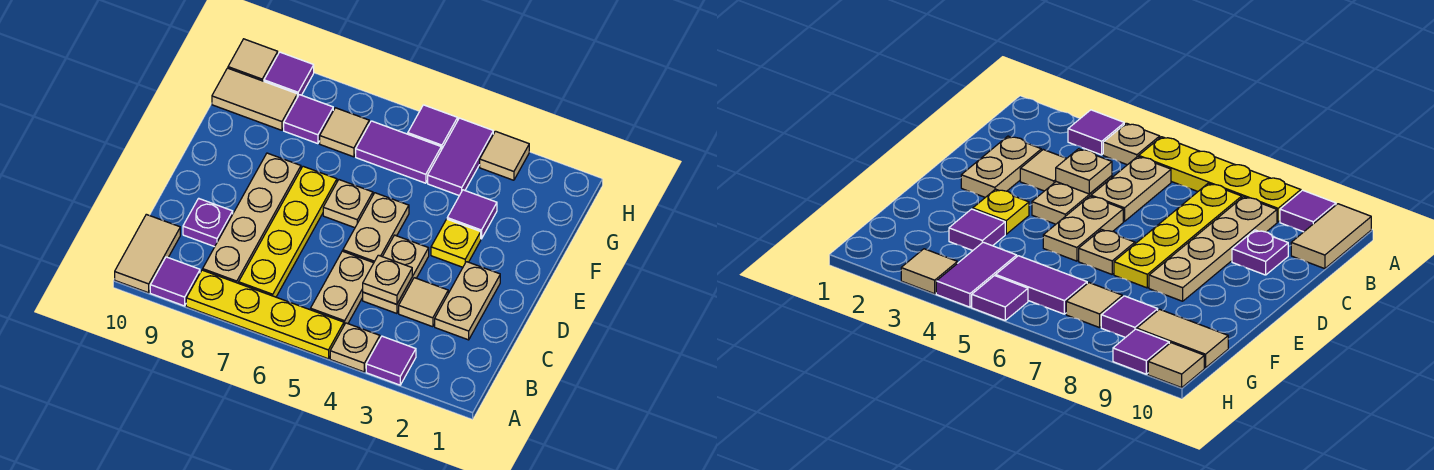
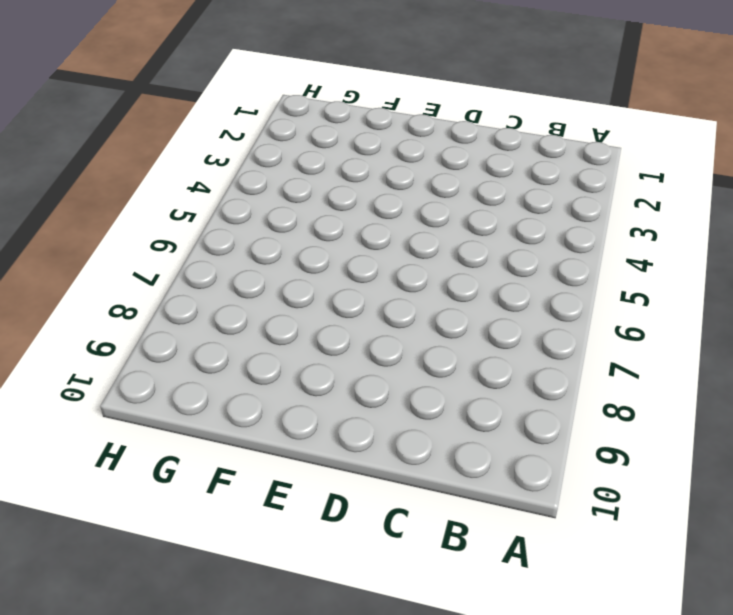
none -> purple 1x1 tile [366,336,416,385]
none -> tan 1x1 plate [330,323,380,372]
none -> yellow 1x4 plate [186,270,344,359]

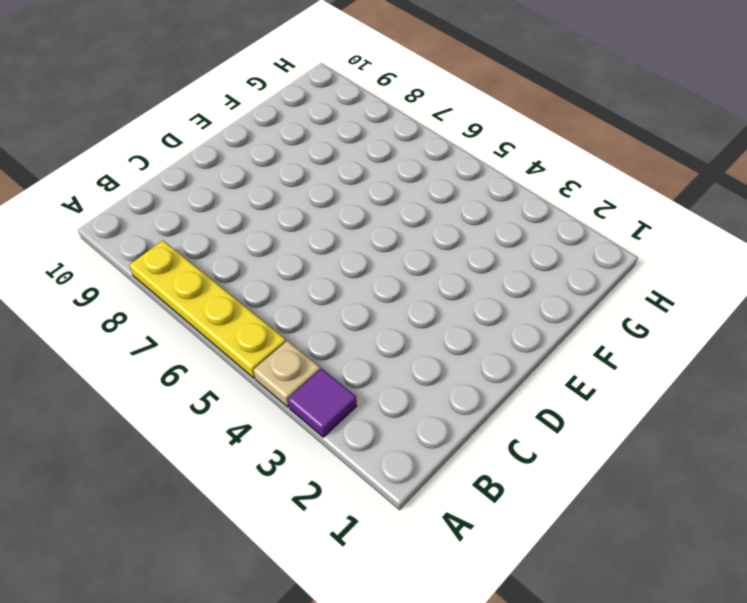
none -> purple 1x1 tile [150,257,200,306]
none -> tan 1x2 tile [115,214,180,293]
none -> tan 1x2 plate [310,251,373,325]

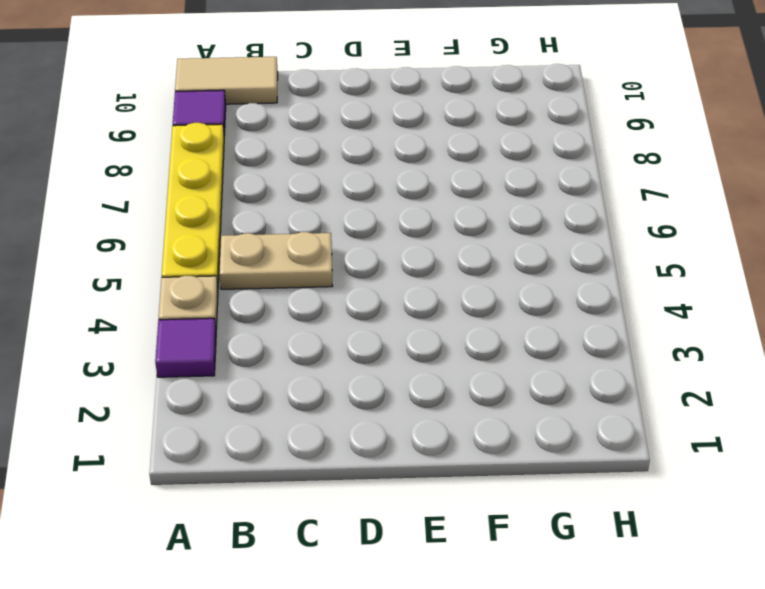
none -> yellow 1x4 plate [239,166,337,297]
none -> tan 1x4 plate [203,153,301,283]
none -> tan 1x2 plate [435,262,500,340]

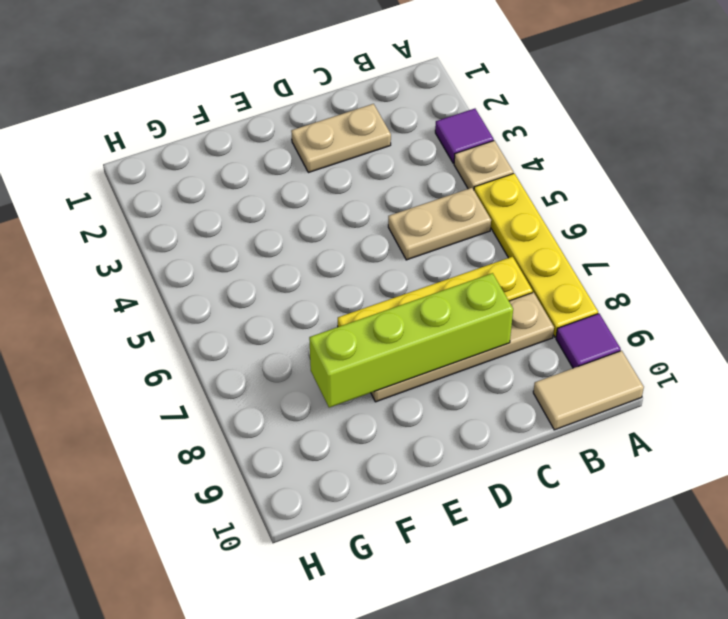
lime 1x4 brick [309,273,513,408] -> none
none -> tan 1x1 tile [399,278,448,327]
none -> tan 1x2 plate [363,235,429,313]
none -> purple 1x1 plate [183,198,233,247]

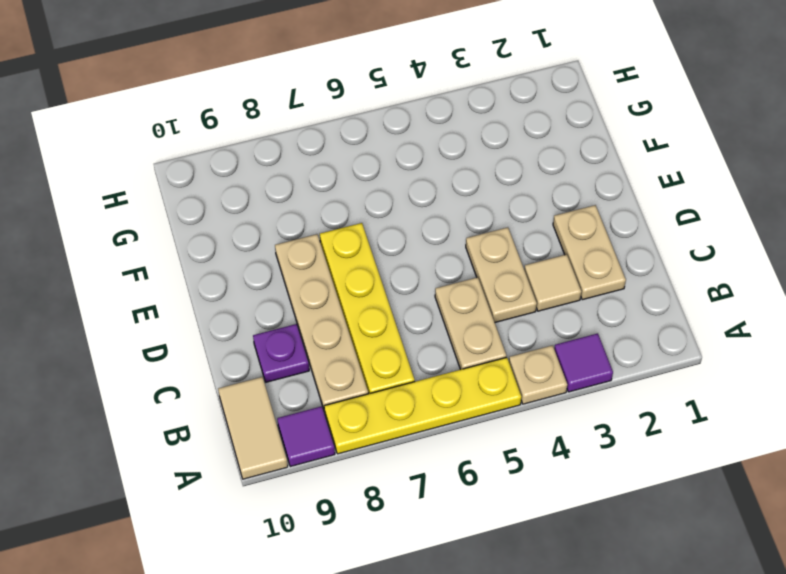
none -> tan 1x2 plate [343,193,409,263]
none -> yellow 1x1 plate [431,219,481,267]
none -> tan 1x1 plate [323,180,373,228]

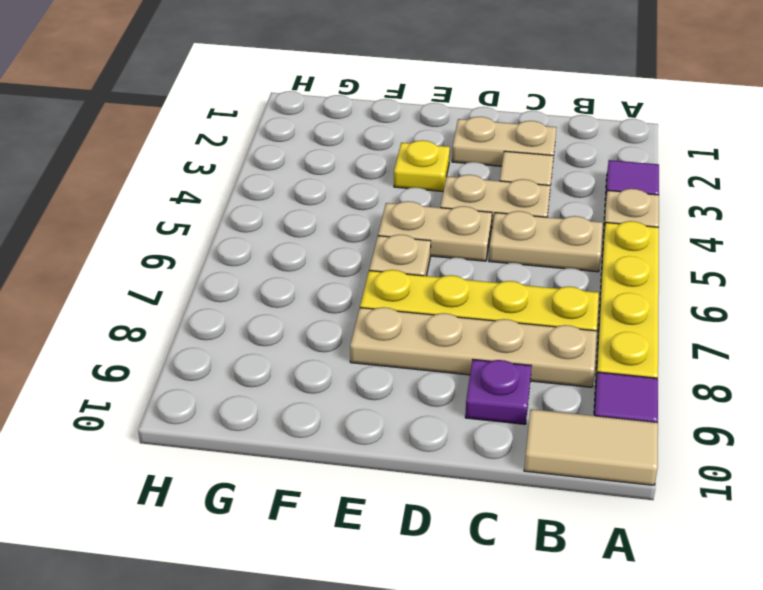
none -> purple 1x1 tile [447,190,497,239]
none -> purple 1x2 tile [428,118,493,196]
none -> purple 1x2 tile [356,121,441,183]

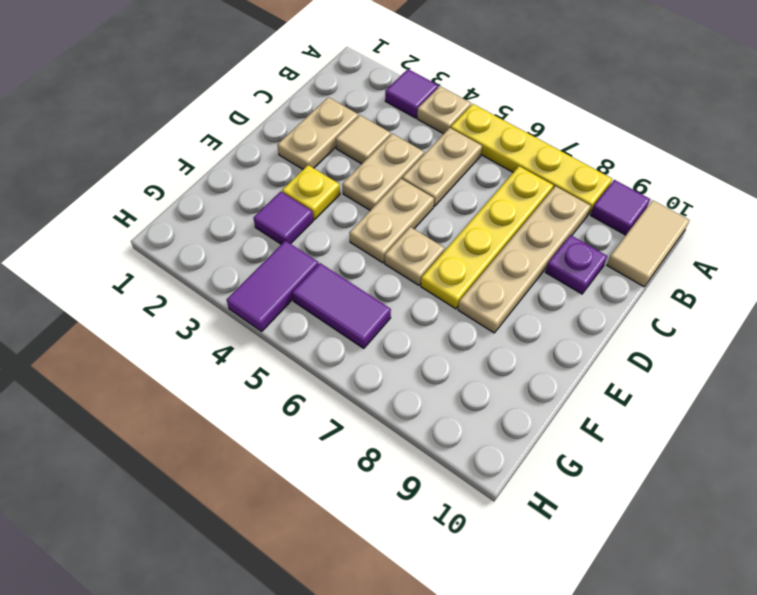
none -> tan 1x1 tile [320,108,369,157]
none -> purple 1x1 tile [284,95,333,144]
none -> tan 1x2 tile [212,68,297,130]

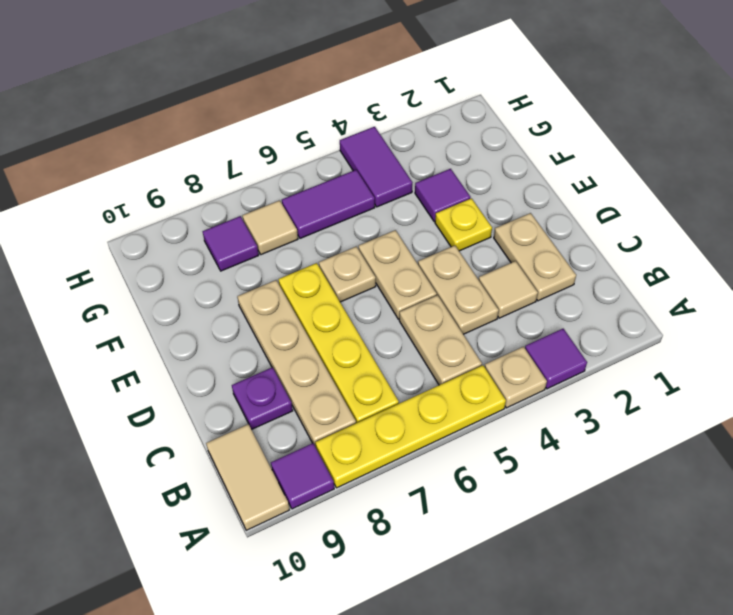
none -> tan 1x2 tile [212,68,297,130]
none -> tan 1x1 tile [480,131,529,180]
none -> purple 1x1 tile [408,105,458,150]

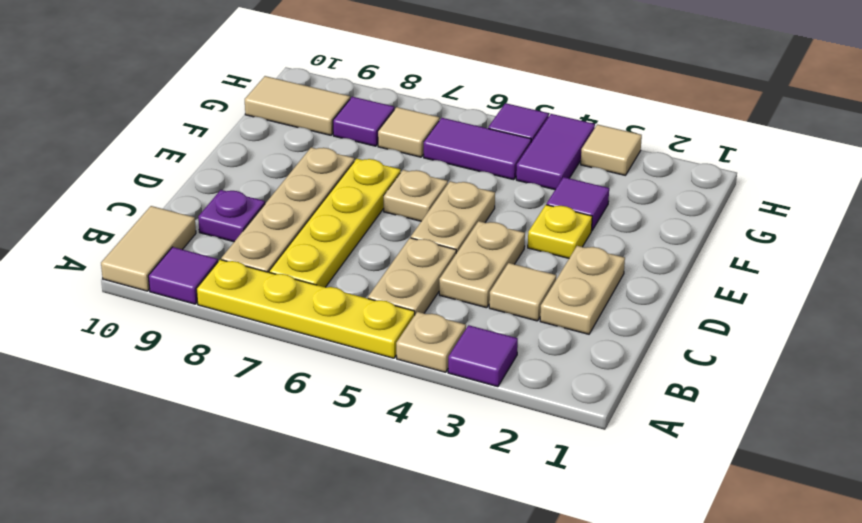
none -> purple 1x1 tile [264,52,314,97]
none -> tan 1x1 tile [228,39,278,81]
none -> tan 1x1 plate [363,255,412,304]

